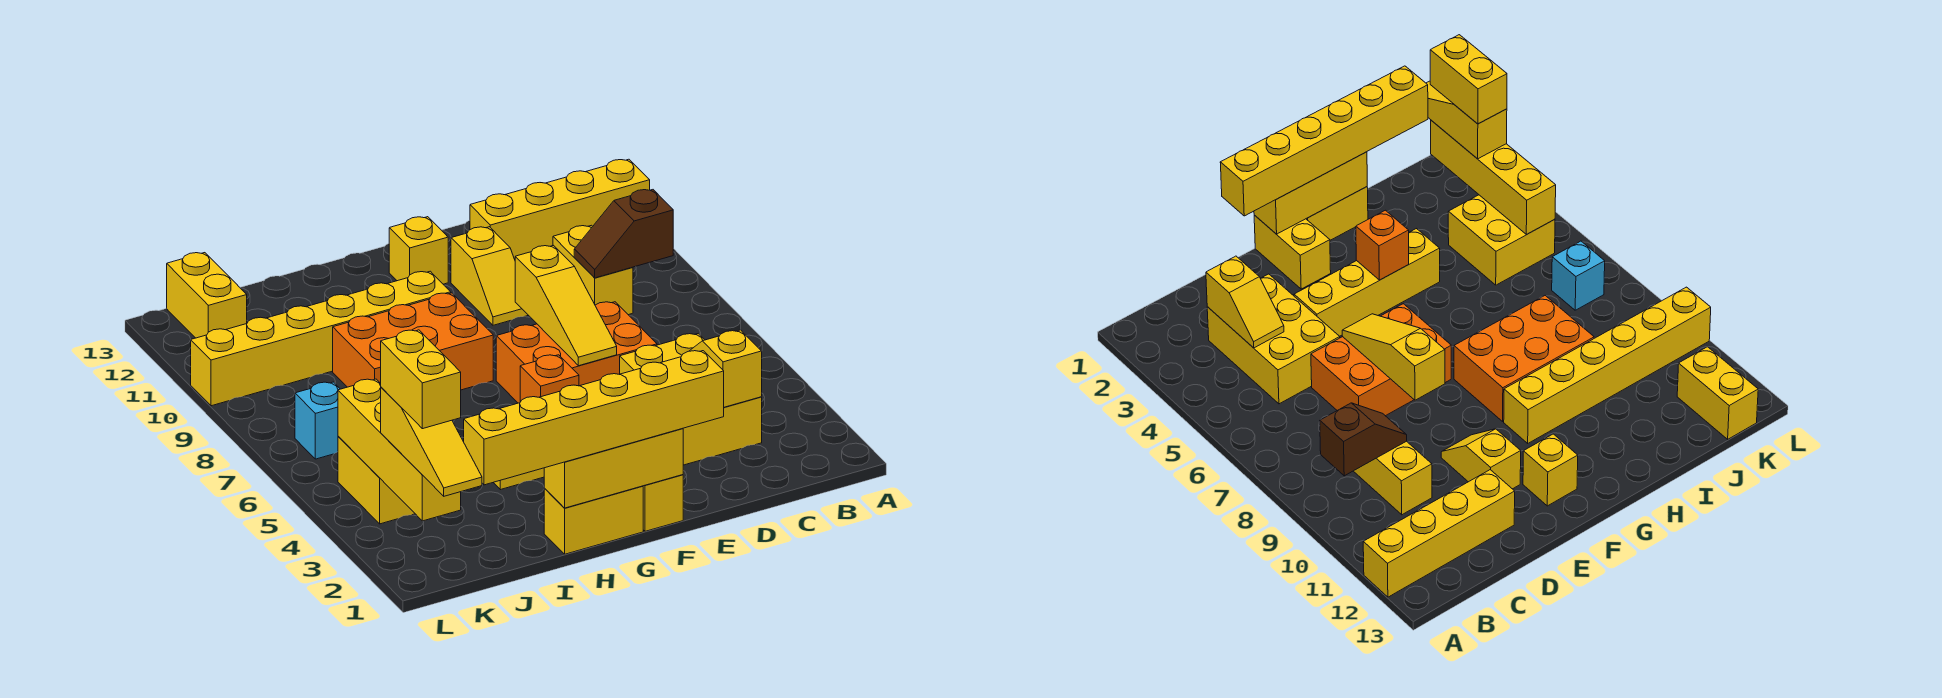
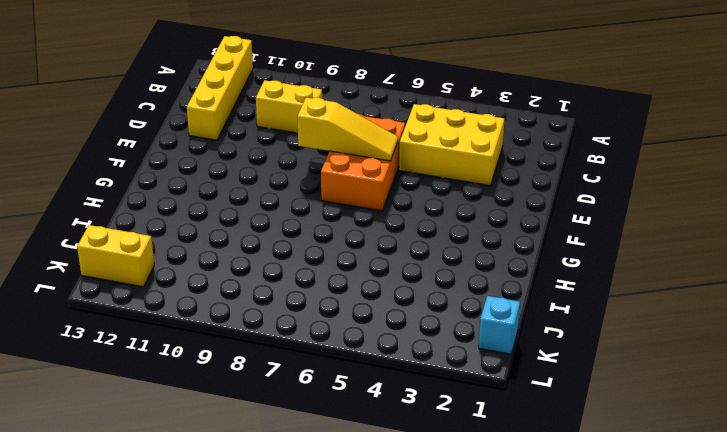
cyan 1x1 brick [479,296,520,354] -> cyan 1x1 brick moved to [295,382,340,459]
none -> yellow 1x4 brick [1294,229,1440,336]
none -> yellow 1x2 slope [451,227,528,325]
none -> yellow 1x2 brick [643,475,683,531]

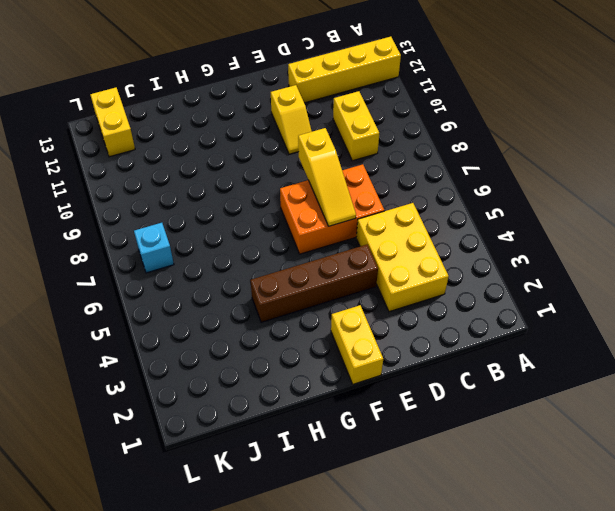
brown 1x4 brick [250,245,378,322] -> yellow 1x4 brick [1294,229,1440,336]
none -> yellow 1x1 brick [389,217,448,284]
none -> yellow 1x2 brick [544,486,643,554]
none -> orange 2x3 brick [333,293,493,390]

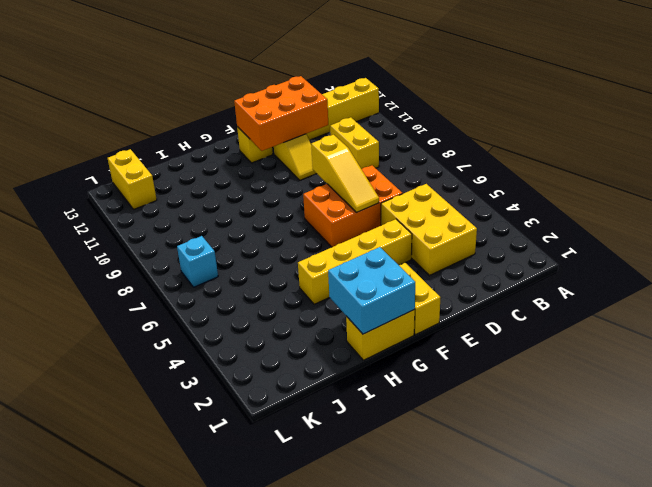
orange 2x3 brick [234,76,328,151] -> orange 2x3 brick moved to [333,293,493,390]
cyan 2x2 brick [328,247,415,334] -> yellow 1x3 brick [544,428,683,508]
none -> yellow 1x6 brick [191,271,451,406]
none -> yellow 2x2 brick [338,436,415,524]
none -> brown 1x2 slope [574,190,673,278]

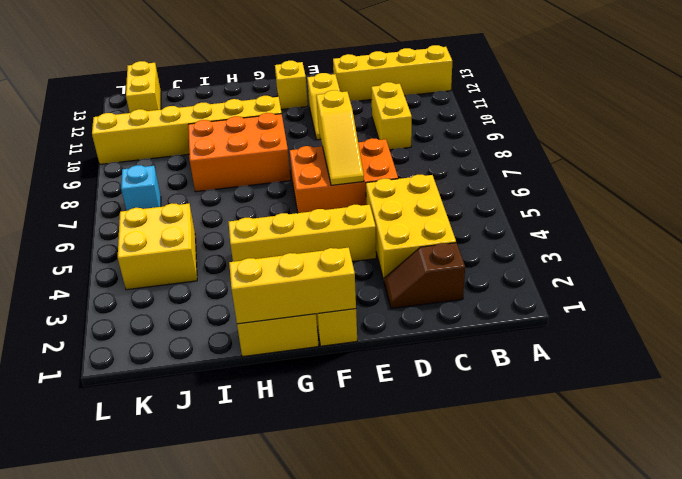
brown 1x2 slope [384,243,465,309] -> brown 1x2 slope moved to [574,190,673,278]
none -> yellow 1x2 slope [690,330,762,407]
none -> orange 1x1 brick [520,355,579,402]
none -> yellow 1x4 brick [338,379,461,521]

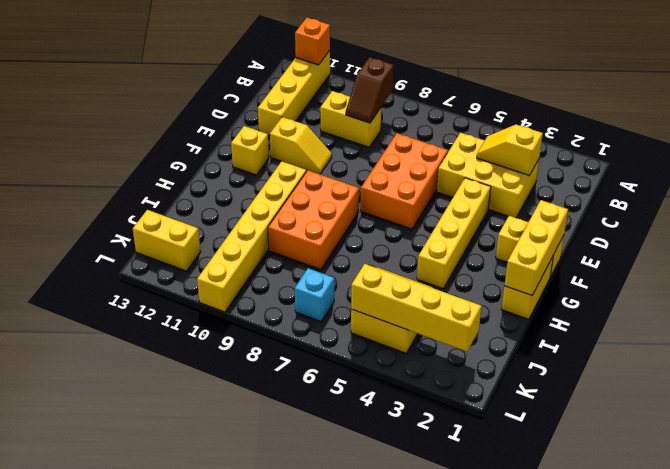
orange 1x1 brick [295,18,330,65] -> orange 1x1 brick moved to [520,355,579,402]
none -> yellow 1x3 slope [515,246,617,366]
none -> yellow 1x6 brick [464,351,724,485]
none -> yellow 1x3 slope [381,387,482,496]

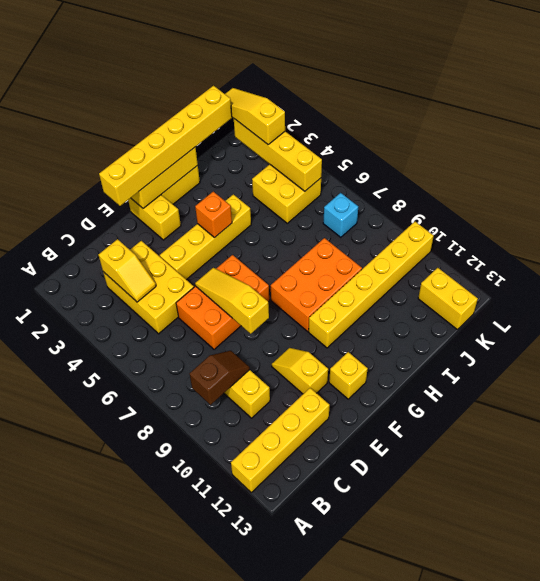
none -> yellow 1x2 brick [381,330,461,429]

